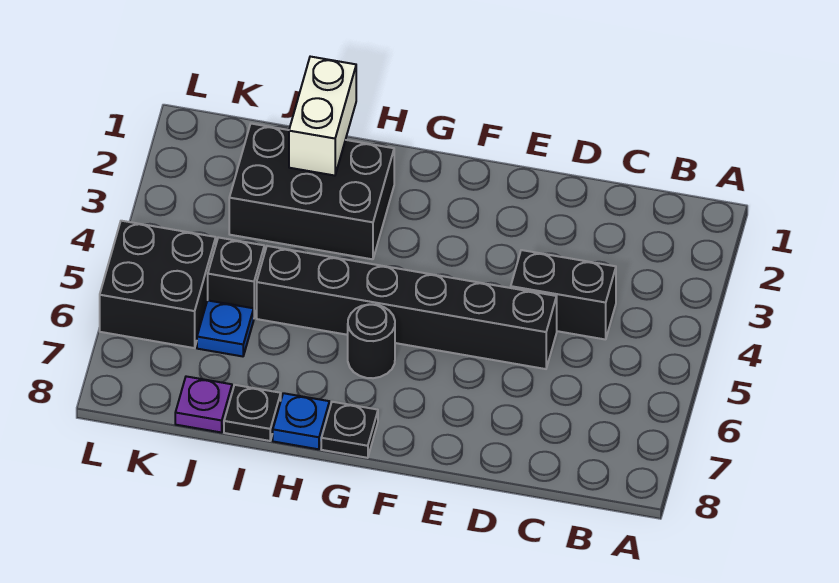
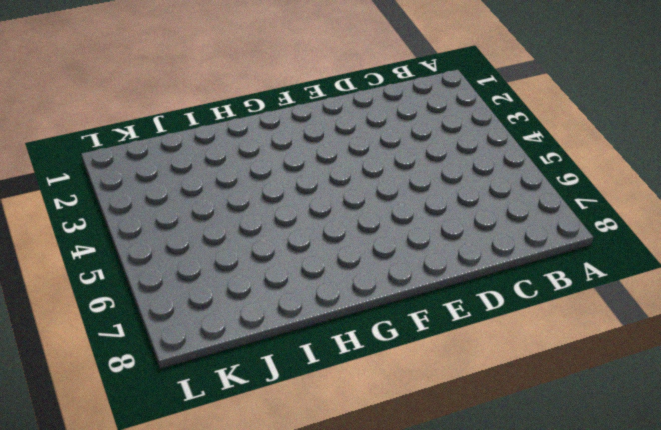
none -> black 1x2 brick [511,250,616,340]
none -> black 1x6 brick [257,246,557,369]
none -> black 1x1 round brick [348,304,395,378]

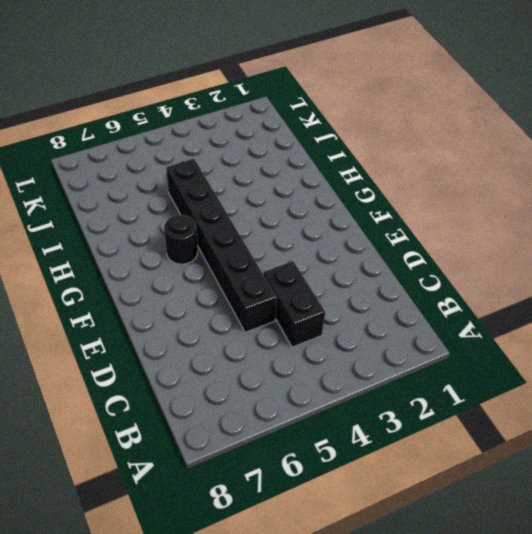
none -> black 1x1 plate [321,402,378,458]
none -> black 2x3 brick [229,124,394,259]
none -> blue 1x1 plate [273,393,329,449]

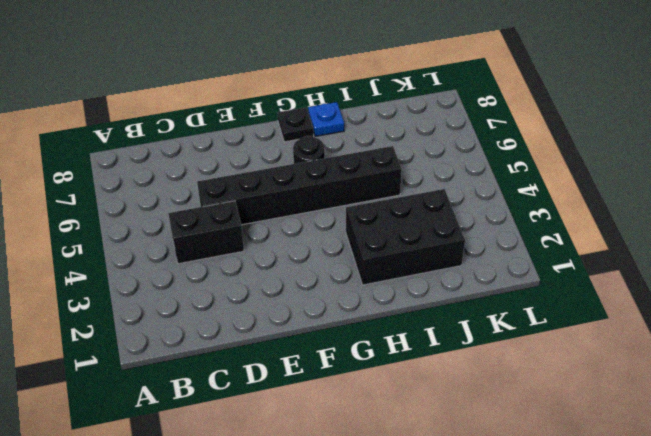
none -> black 1x1 plate [224,385,281,441]
none -> black 1x1 brick [208,237,264,317]
none -> blue 1x1 plate [197,300,254,356]

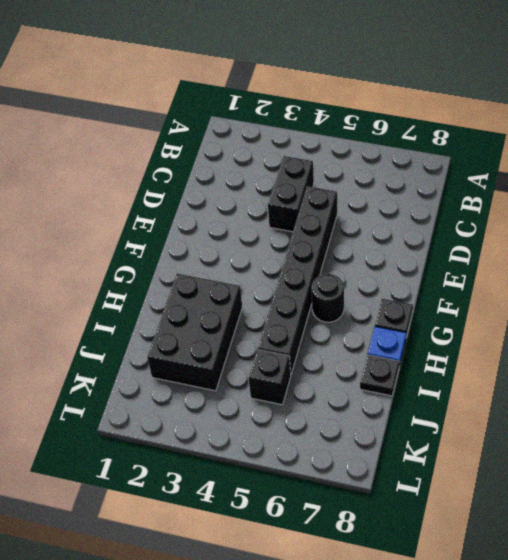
none -> blue 1x1 plate [197,300,254,356]
none -> purple 1x1 plate [175,376,232,433]
none -> black 2x2 brick [100,221,216,348]

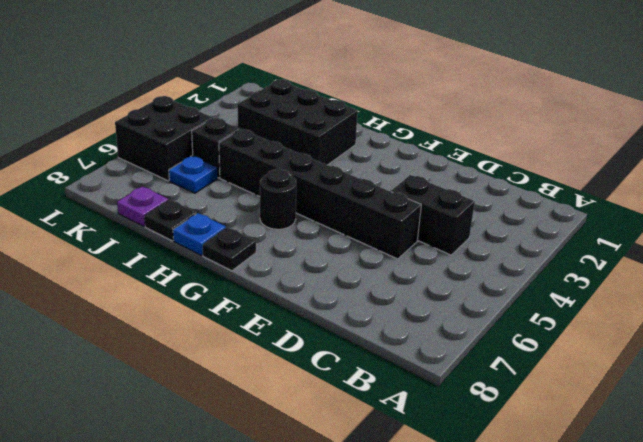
none -> white 1x2 brick [289,57,356,176]

